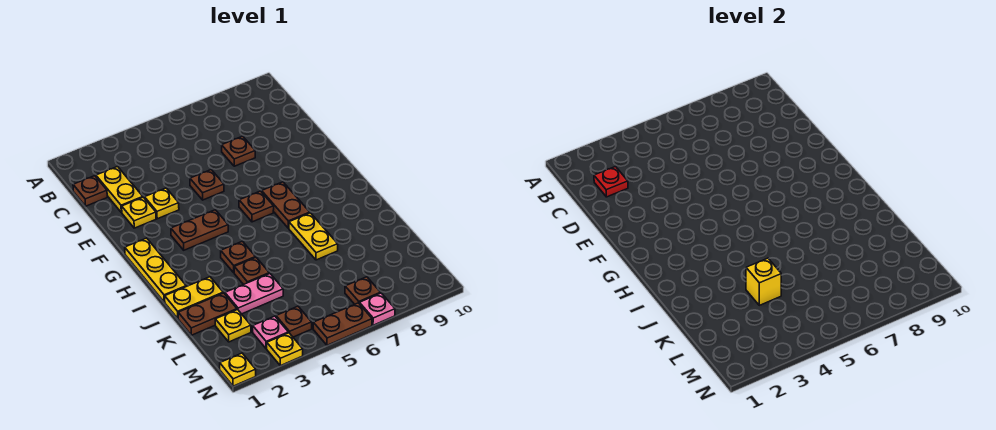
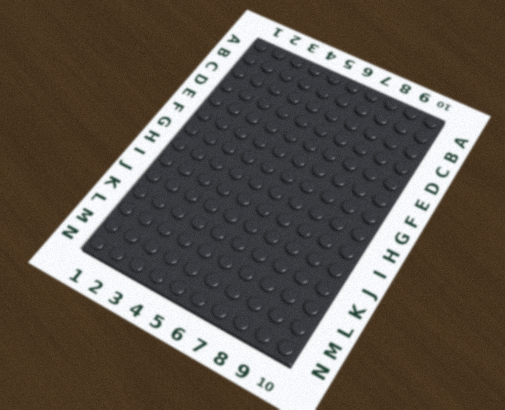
none -> brown 1x1 plate [73,176,107,206]
none -> yellow 1x2 plate [96,167,143,212]
none -> brown 1x1 plate [222,136,255,166]

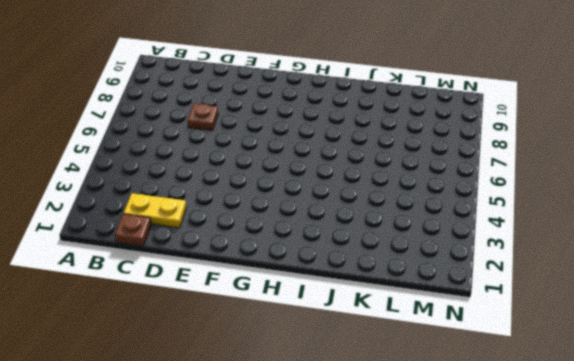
none -> yellow 1x1 plate [122,197,156,228]
none -> yellow 1x1 plate [145,188,179,219]
none -> brown 1x1 plate [190,170,224,200]

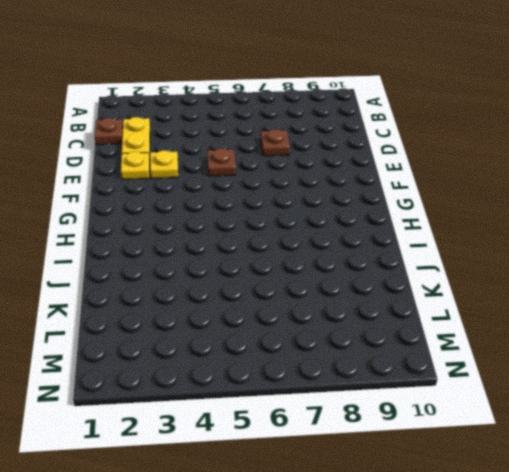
none -> yellow 1x3 plate [125,238,186,302]
none -> brown 1x2 plate [171,210,228,250]
none -> brown 1x1 plate [239,191,274,222]

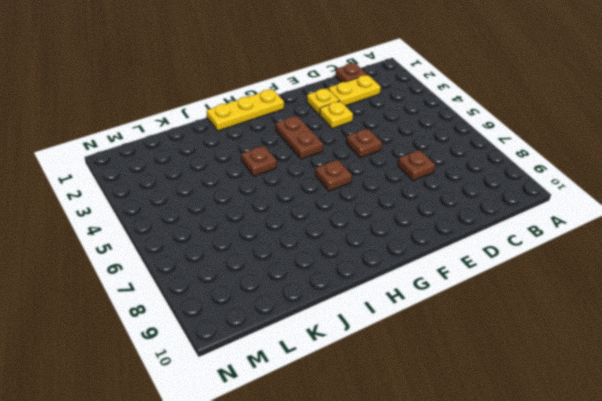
none -> brown 1x2 plate [262,182,310,228]
none -> yellow 1x2 plate [289,213,338,260]
none -> yellow 1x2 plate [165,277,223,318]

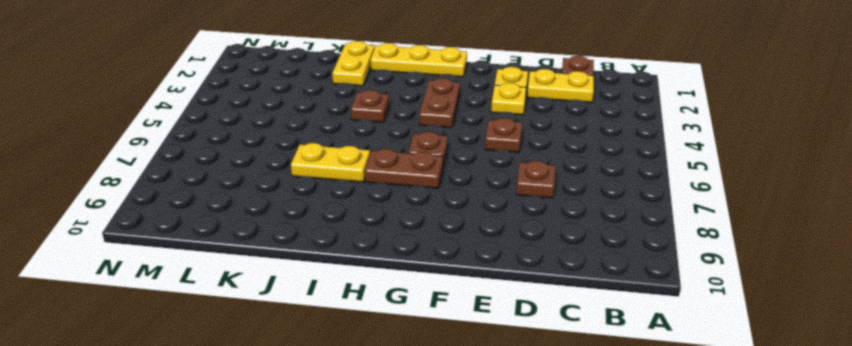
none -> brown 1x1 plate [234,258,269,285]
none -> brown 1x2 plate [178,293,237,335]
none -> pink 1x2 plate [225,273,283,314]

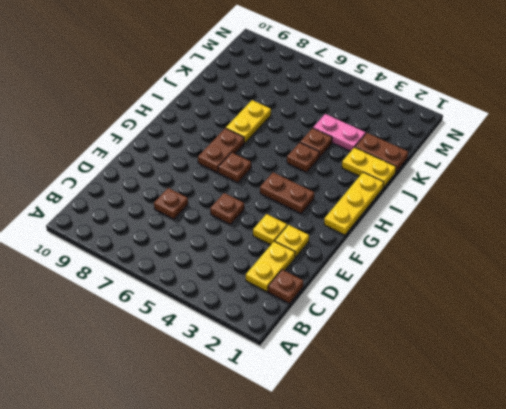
none -> yellow 1x1 plate [215,310,251,342]
none -> pink 1x1 plate [253,316,288,349]
none -> brown 1x1 plate [276,306,312,337]

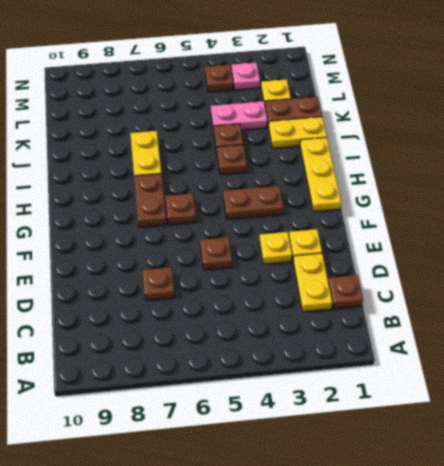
none -> brown 1x1 plate [345,277,381,304]
none -> yellow 1x1 plate [220,353,256,386]
none -> yellow 1x1 plate [267,333,303,366]

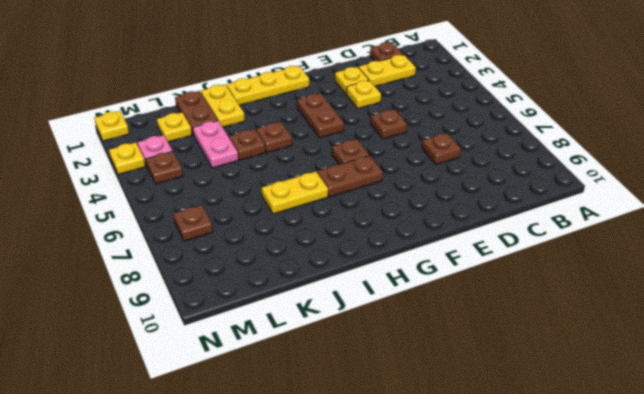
none -> brown 1x2 plate [313,303,372,345]
none -> pink 1x1 plate [359,293,395,325]
none -> red 1x1 plate [594,167,628,197]

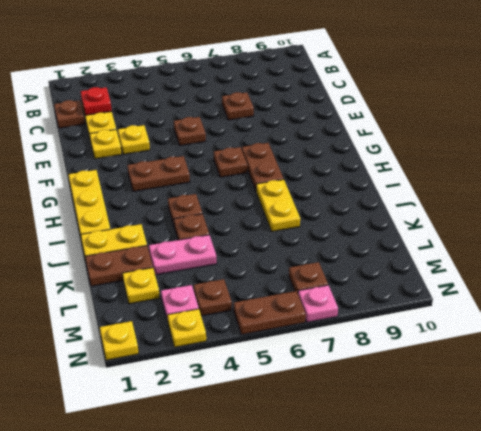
none -> yellow 1x1 brick [746,258,781,305]

